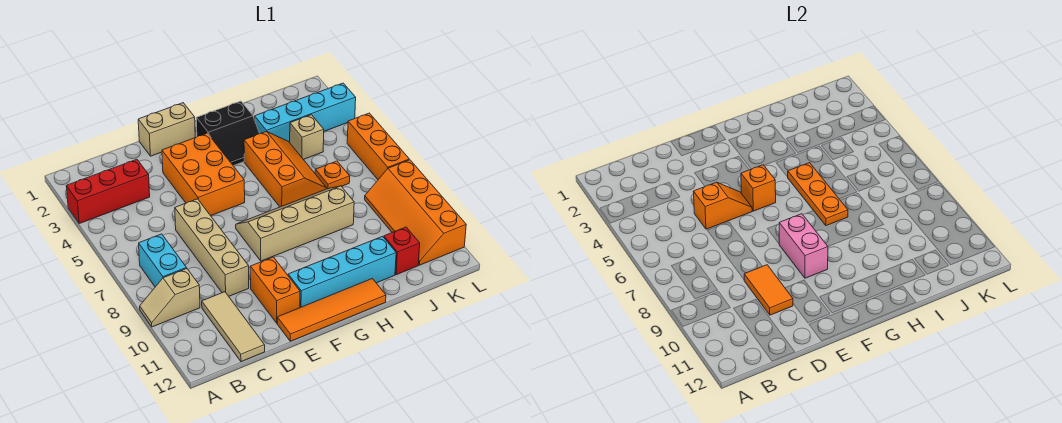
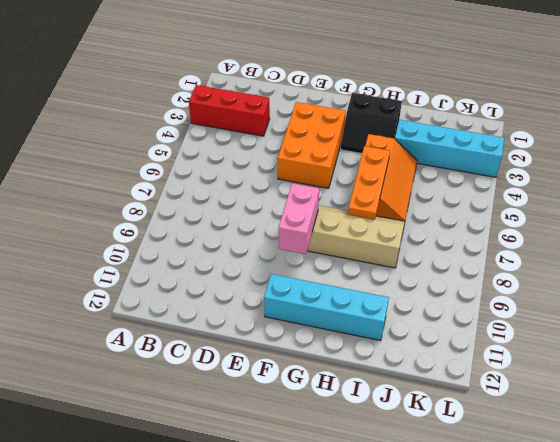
none -> tan 1x2 slope [140,269,200,327]
none -> cyan 1x2 brick [139,234,187,287]
none -> tan 1x3 tile [202,292,265,362]

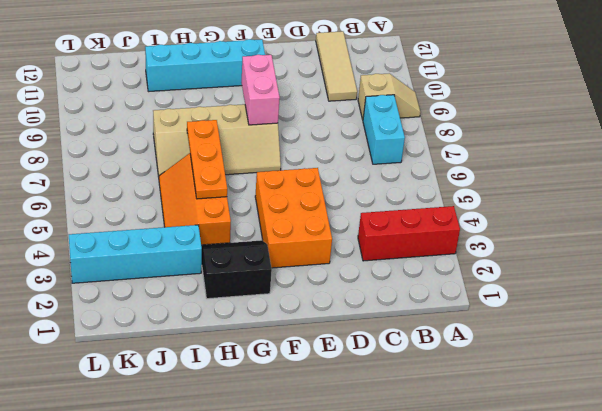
none -> tan 1x4 brick [175,199,249,296]
none -> tan 1x2 brick [138,103,195,156]
none -> orange 1x2 brick [250,257,300,323]

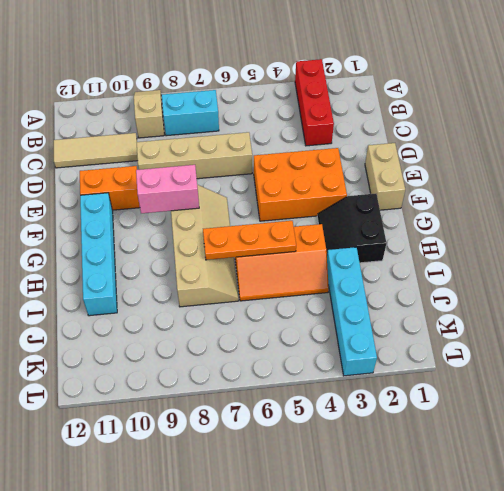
none -> orange 1x4 tile [277,278,386,341]
none -> tan 1x1 brick [290,115,324,159]
none -> orange 1x1 plate [315,161,350,189]

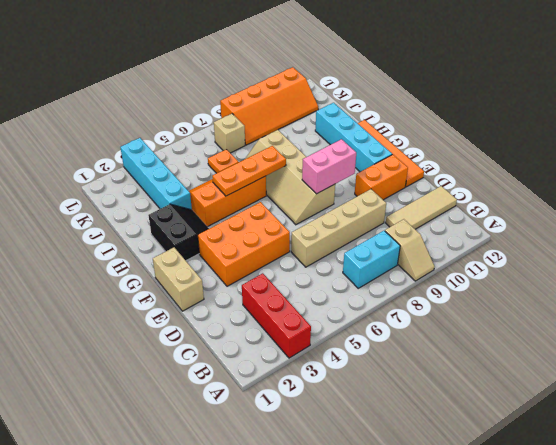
tan 1x1 brick [214,114,245,153] -> tan 1x1 brick moved to [290,115,324,159]
none -> red 1x1 brick [384,227,420,275]
none -> orange 1x3 brick [347,113,409,179]
none -> orange 1x2 slope [693,182,752,229]

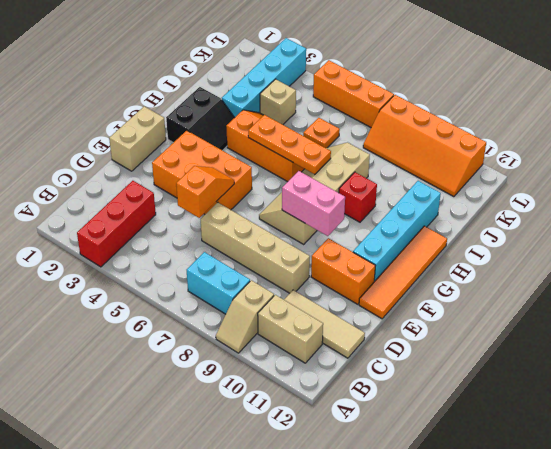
tan 1x2 brick [258,295,323,363] -> none
red 1x1 brick [339,172,377,222] -> red 1x1 brick moved to [384,227,420,275]
none -> orange 1x2 tile [744,265,793,315]
none -> orange 1x1 brick [741,165,776,211]

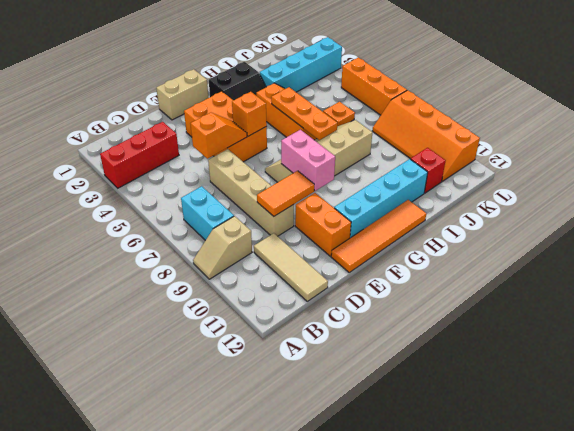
orange 1x2 tile [257,171,314,216] -> orange 1x2 tile turned to [744,265,793,315]
none -> tan 1x1 brick [290,115,324,159]

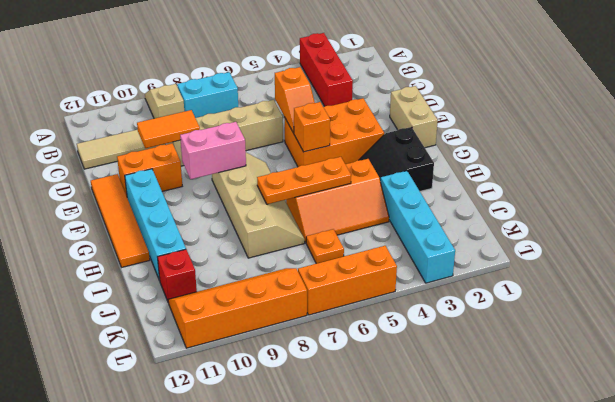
none -> tan 1x1 brick [290,115,324,159]

